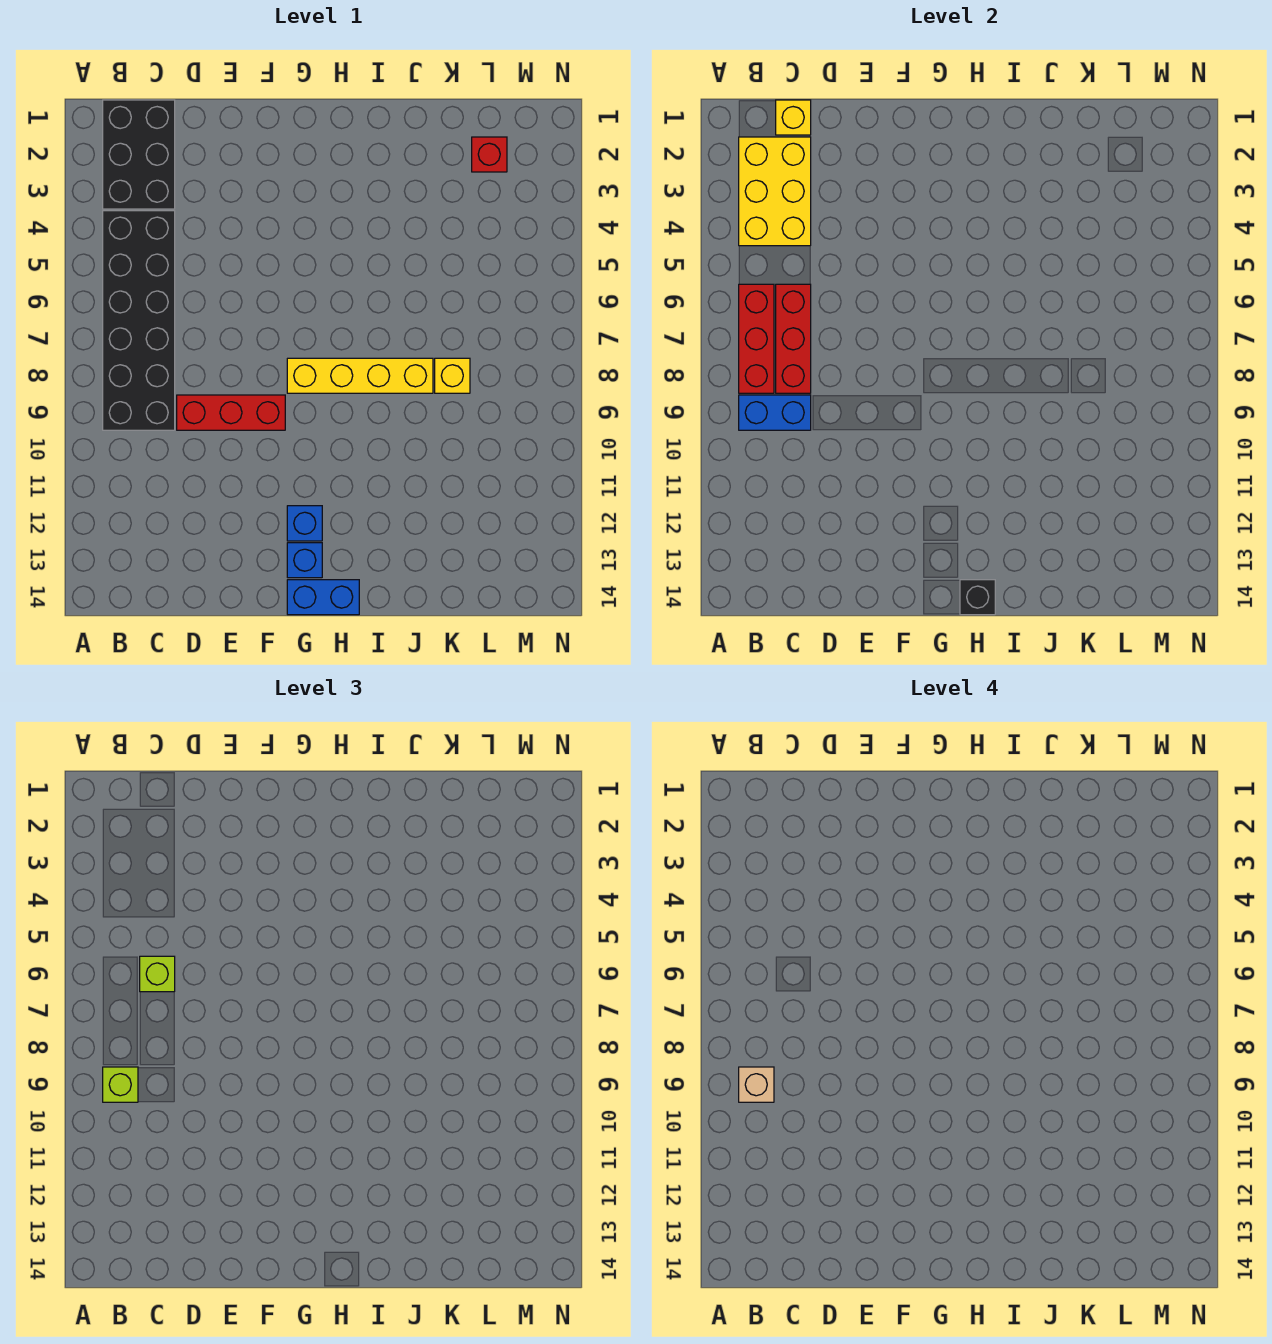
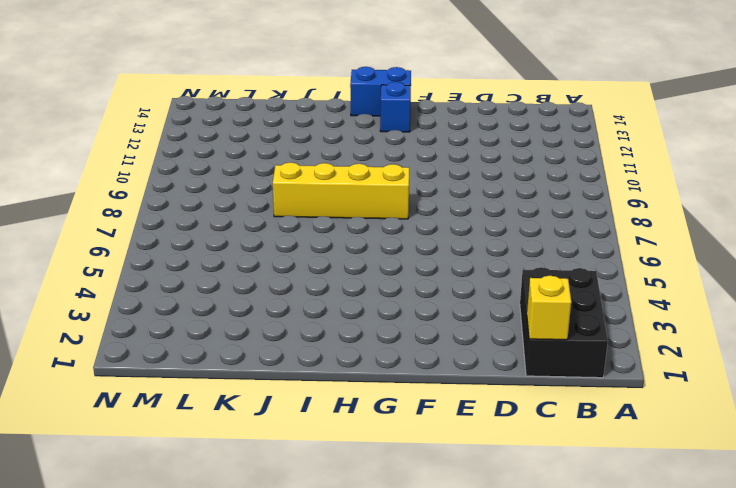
none -> black 2x6 brick [103,211,175,430]
none -> red 1x3 brick [177,395,285,430]
none -> blue 1x1 brick [287,506,322,541]

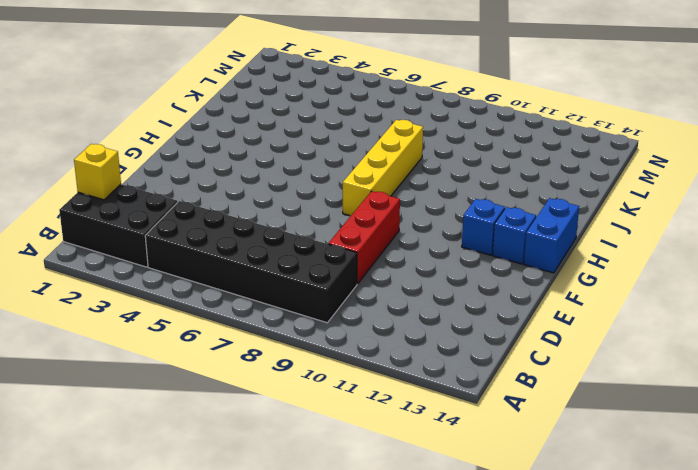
none -> yellow 1x1 brick [435,358,470,393]
none -> red 1x1 brick [472,137,507,172]
none -> yellow 2x3 brick [739,137,811,246]

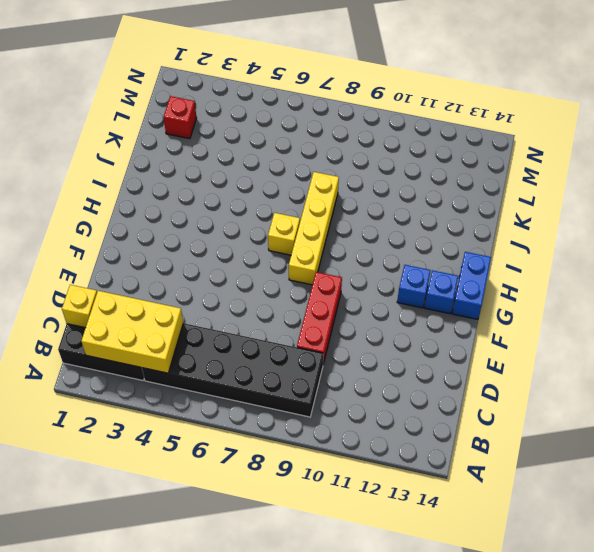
yellow 1x1 brick [268,213,300,255] -> yellow 1x1 brick moved to [435,358,470,393]
none -> red 1x3 brick [739,284,774,393]
none -> blue 1x2 brick [739,395,811,430]
none -> red 1x3 brick [776,284,811,393]

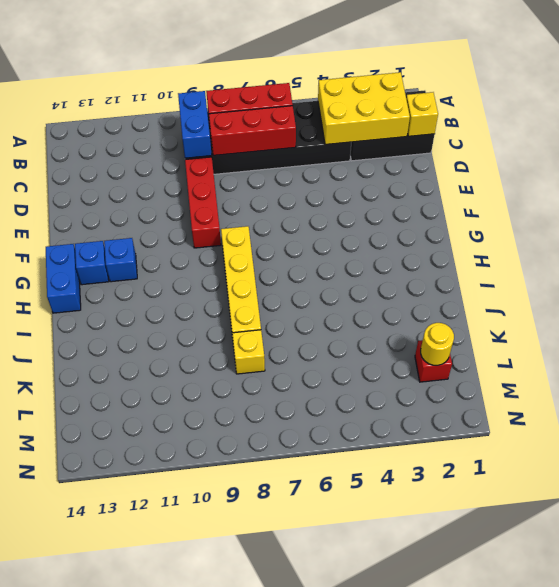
yellow 1x1 round brick [421,323,454,365] -> none
none -> black 1x1 brick [960,580,995,615]
none -> lime 1x1 brick [103,1067,138,1102]
none -> lime 1x1 brick [140,956,175,992]

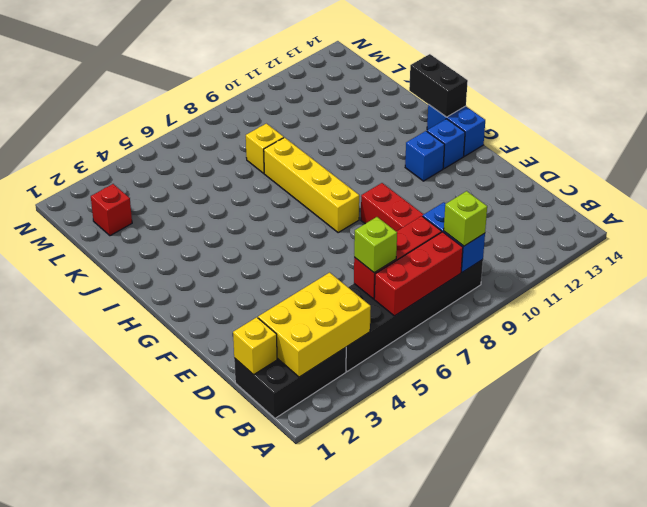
black 1x2 brick [409,54,468,117] -> black 1x1 brick [960,580,995,615]
none -> tan 1x1 brick [739,1067,774,1102]

